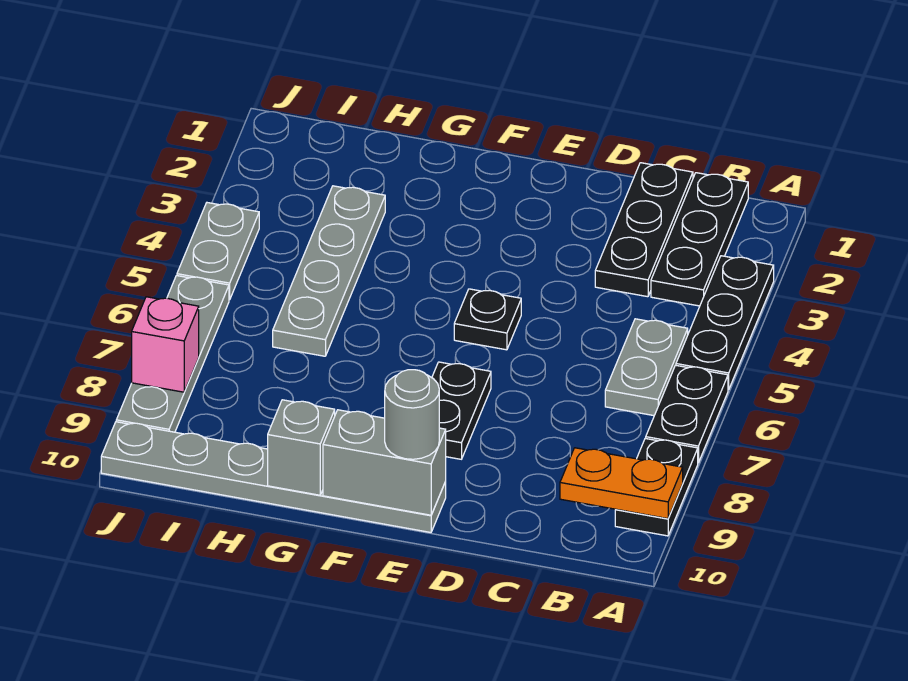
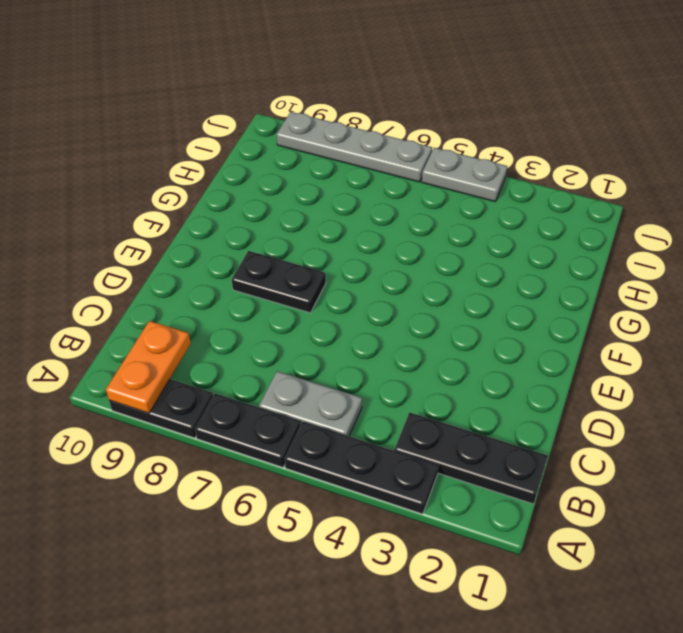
none -> black 1x3 plate [595,163,693,297]
none -> black 1x1 plate [454,289,521,350]
none -> grey 1x6 plate [101,422,446,532]

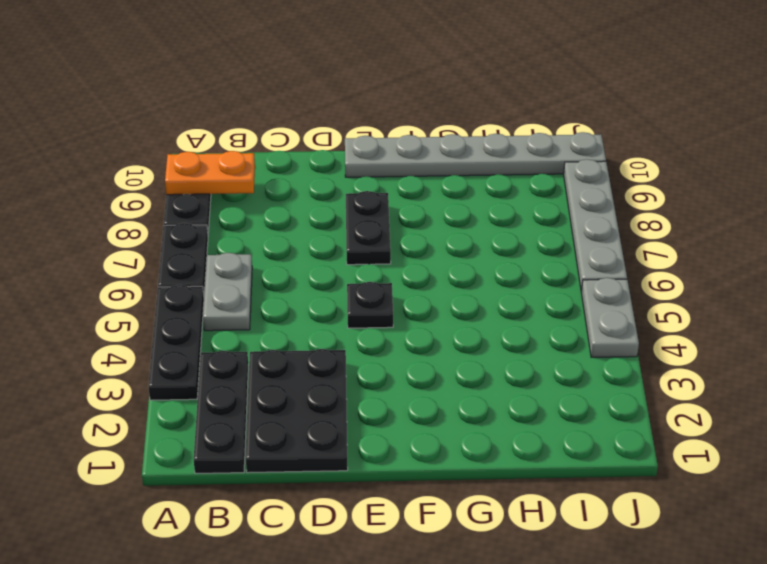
black 2x3 plate [246,349,348,473] -> black 1x3 plate [595,163,693,297]
none -> grey 1x4 plate [273,186,385,356]
none -> grey 1x2 brick [323,410,446,515]
none -> grey 1x1 brick [268,400,335,495]

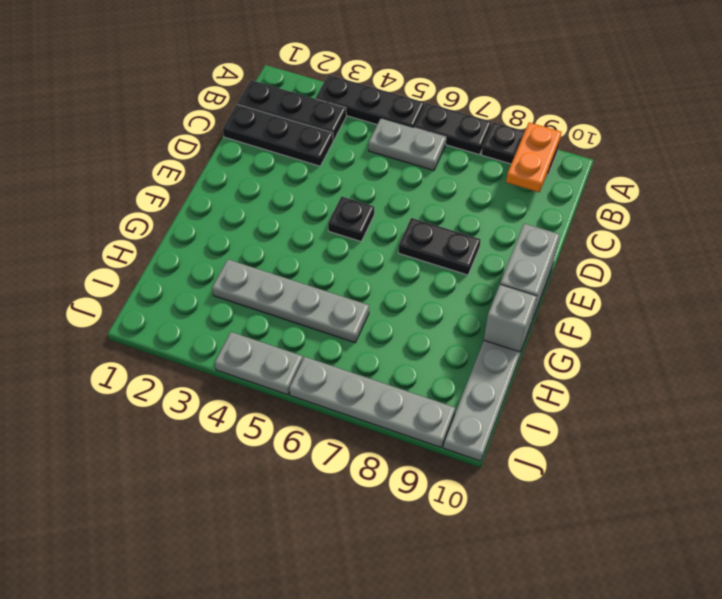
none -> pink 1x1 brick [132,297,199,392]
none -> grey 1x1 round brick [385,370,439,459]

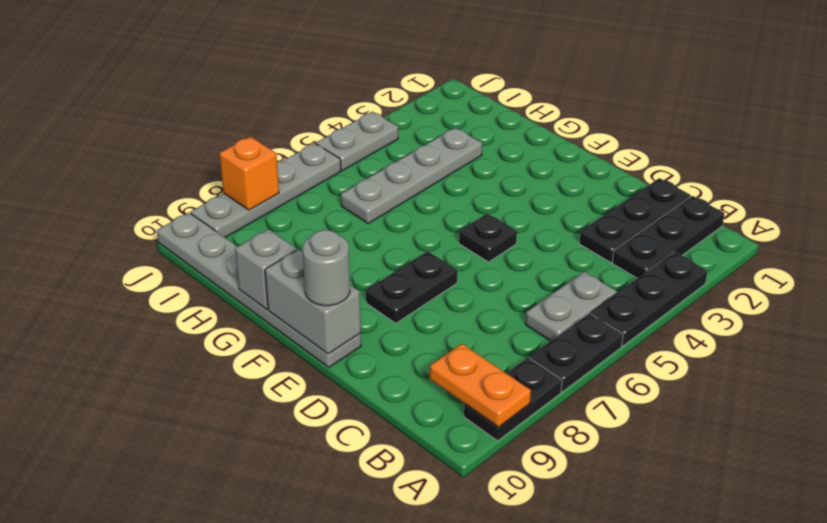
orange 1x1 brick [219,137,279,210] -> pink 1x1 brick [132,297,199,392]

